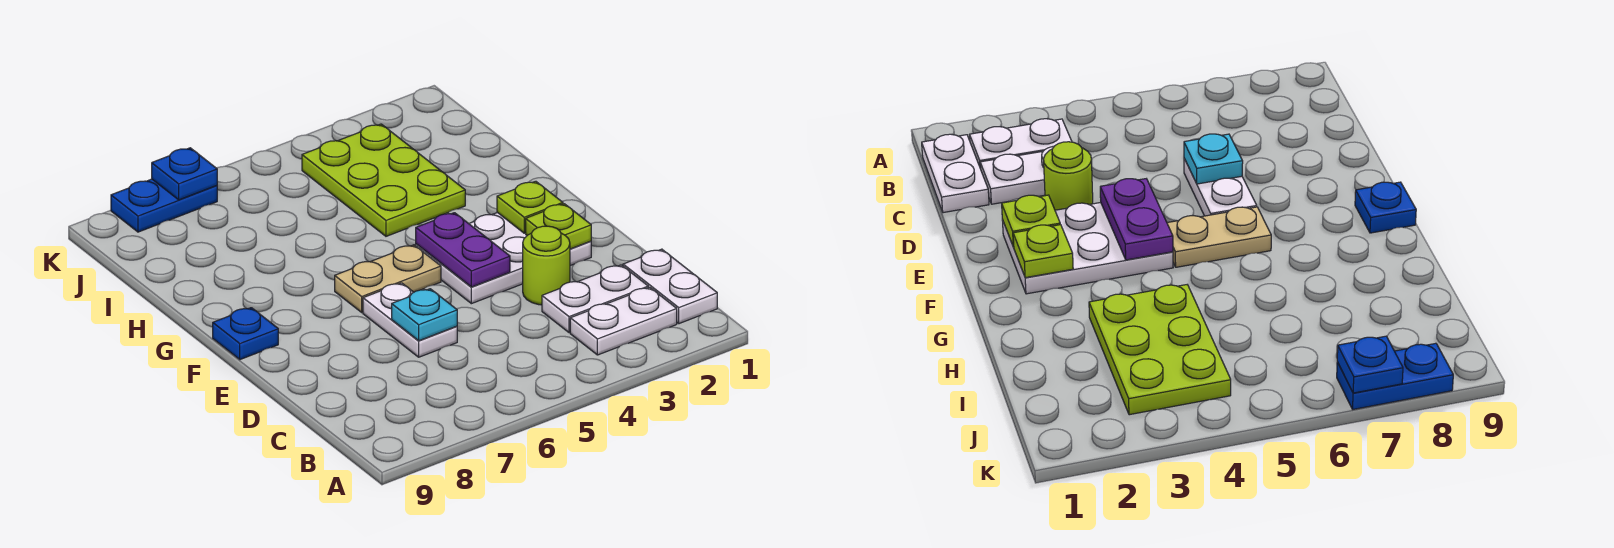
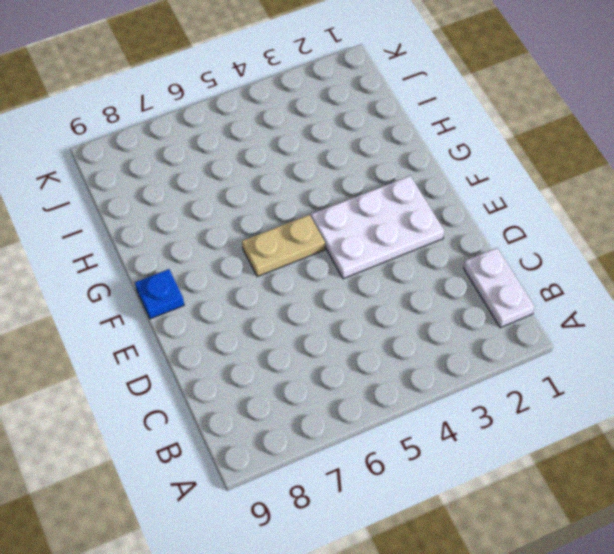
none -> white 1x2 plate [570,287,677,355]
none -> white 1x2 plate [542,265,648,333]
none -> lime 1x1 round brick [523,226,570,305]

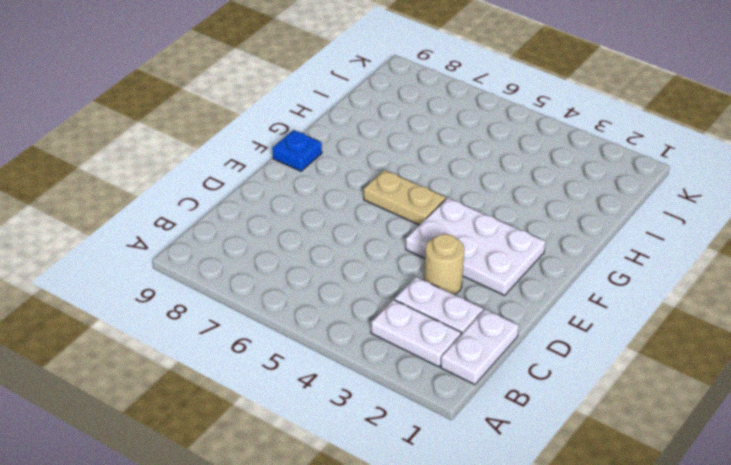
tan 1x1 round brick [424,234,464,295] -> lime 1x1 round brick [523,226,570,305]
none -> white 1x2 plate [363,283,457,357]
none -> lime 2x3 plate [302,124,465,236]
none -> blue 1x2 plate [111,179,217,232]

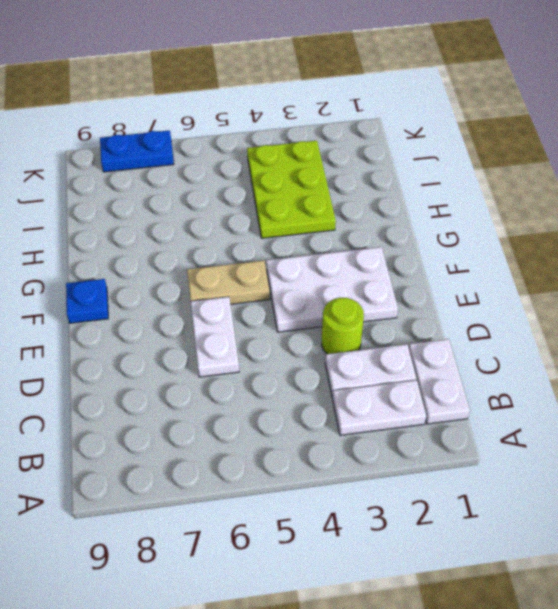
none -> cyan 1x1 plate [392,289,457,341]
none -> lime 1x1 plate [526,204,591,249]
none -> purple 1x2 plate [416,213,510,287]

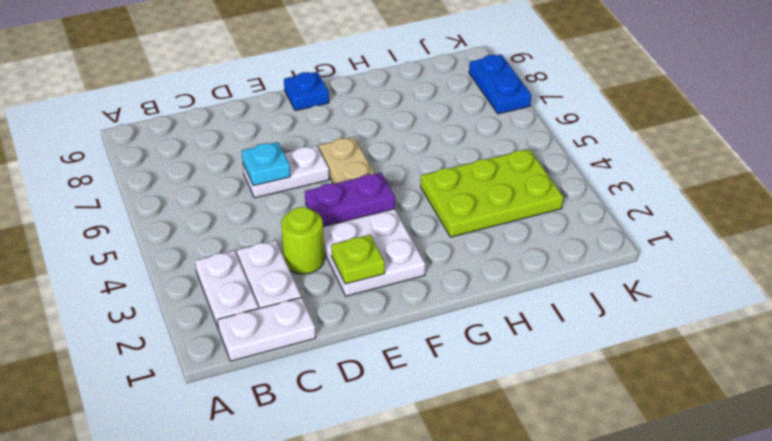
none -> lime 1x1 plate [497,181,563,233]
none -> blue 1x1 plate [152,148,217,200]

